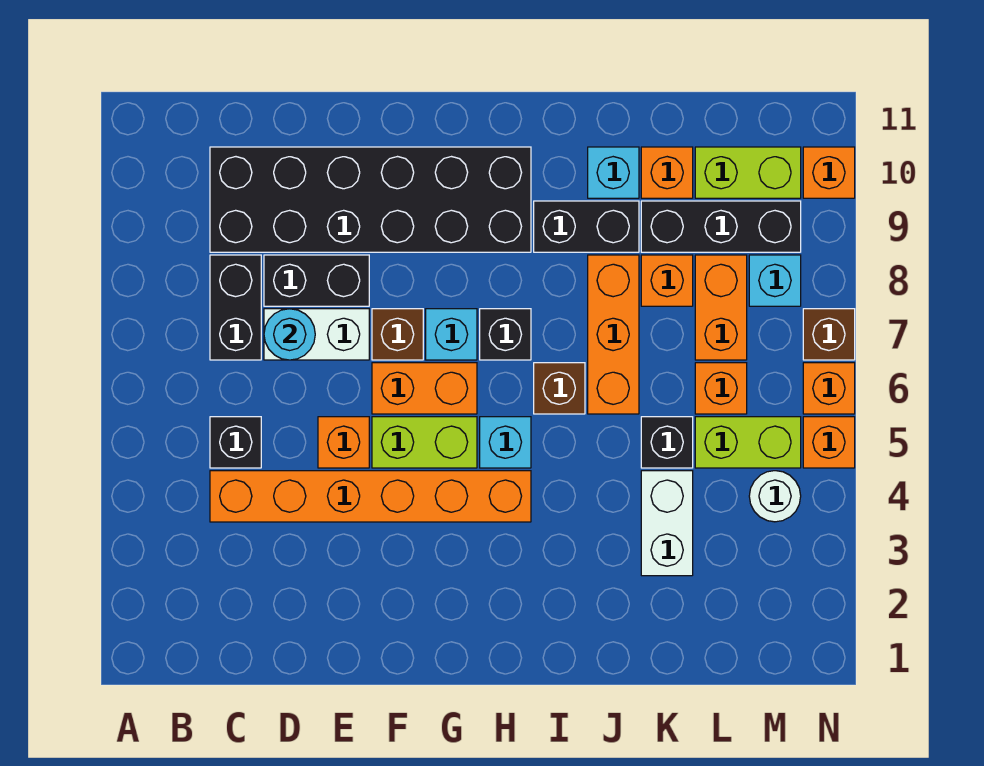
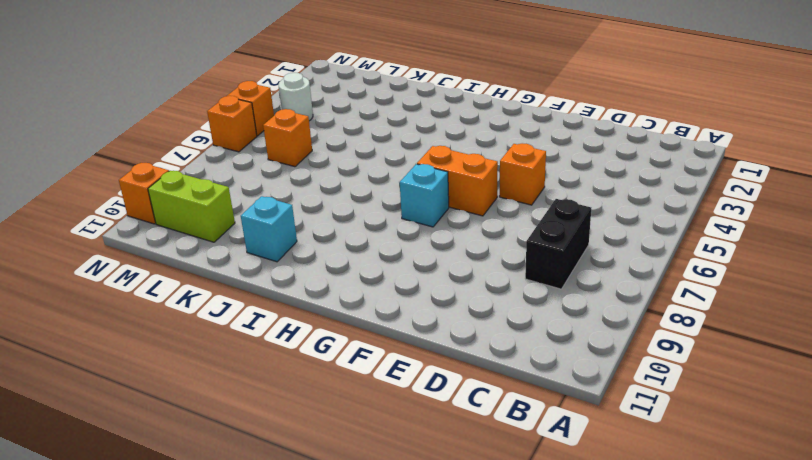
none -> orange 1x6 brick [210,471,531,522]
none -> black 1x1 brick [210,417,261,468]
none -> black 2x6 brick [210,147,531,252]
none -> white 1x2 brick [264,309,369,360]

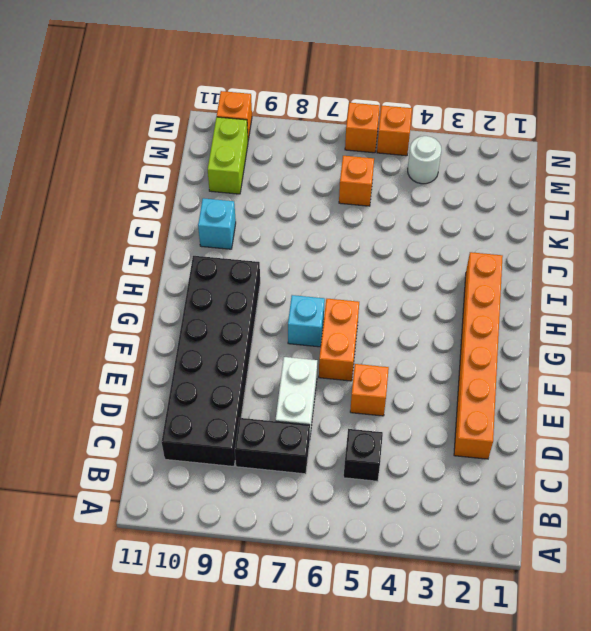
orange 1x6 brick [454,252,503,459] -> orange 1x6 brick moved to [210,471,531,522]
none -> black 1x2 brick [264,255,369,306]
none -> lime 1x2 brick [372,417,477,468]
none -> brown 1x1 brick [372,309,423,360]
none -> cyan 1x1 brick [480,417,531,468]

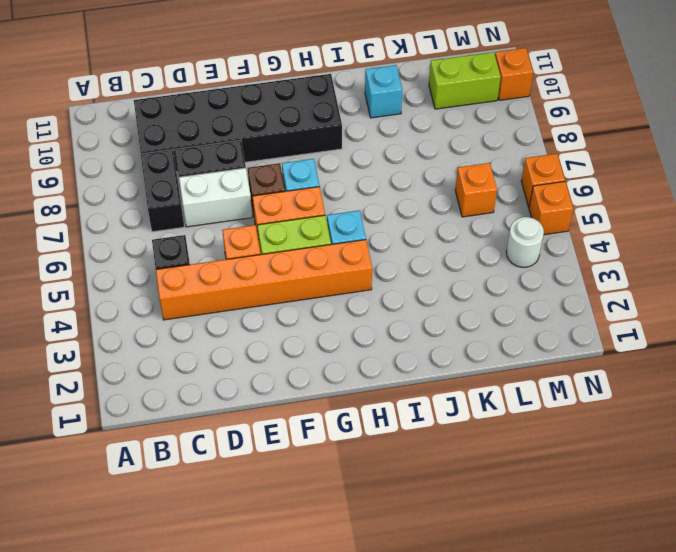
none -> black 1x1 brick [480,309,531,360]
none -> brown 1x1 brick [534,363,585,414]
none -> black 1x2 brick [534,201,639,252]
none -> orange 1x3 brick [588,255,639,414]

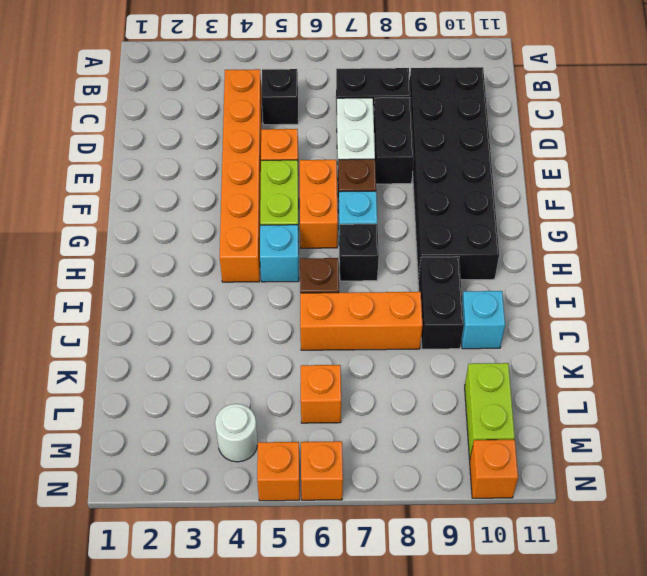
none -> white 1x2 brick [641,471,693,576]
none -> black 1x1 brick [641,417,693,468]
none -> orange 1x1 brick [641,255,693,306]
none -> black 1x3 brick [641,201,801,252]

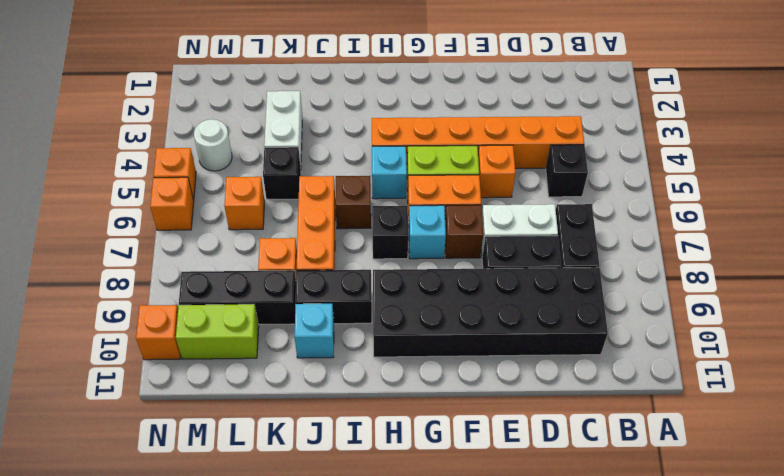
none -> orange 1x1 brick [641,147,693,198]
none -> lime 1x2 brick [695,417,801,468]
none -> orange 1x2 brick [695,255,747,360]
none -> cyan 1x1 brick [749,255,801,306]

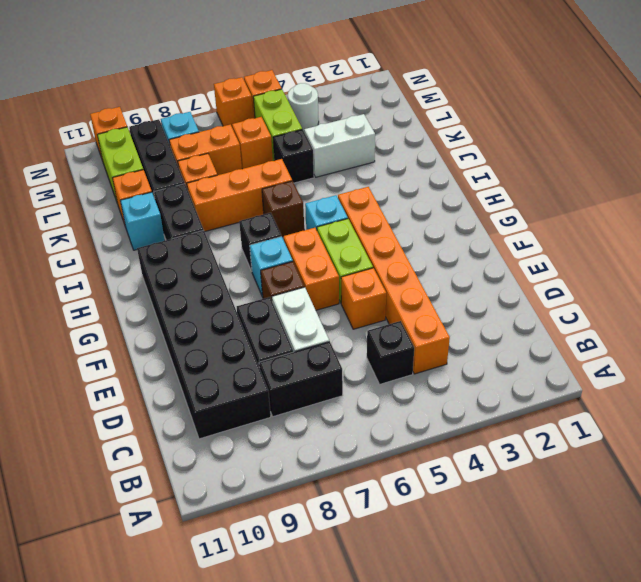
none -> brown 1x1 brick [803,309,855,360]
none -> cyan 1x1 round brick [264,309,315,360]

